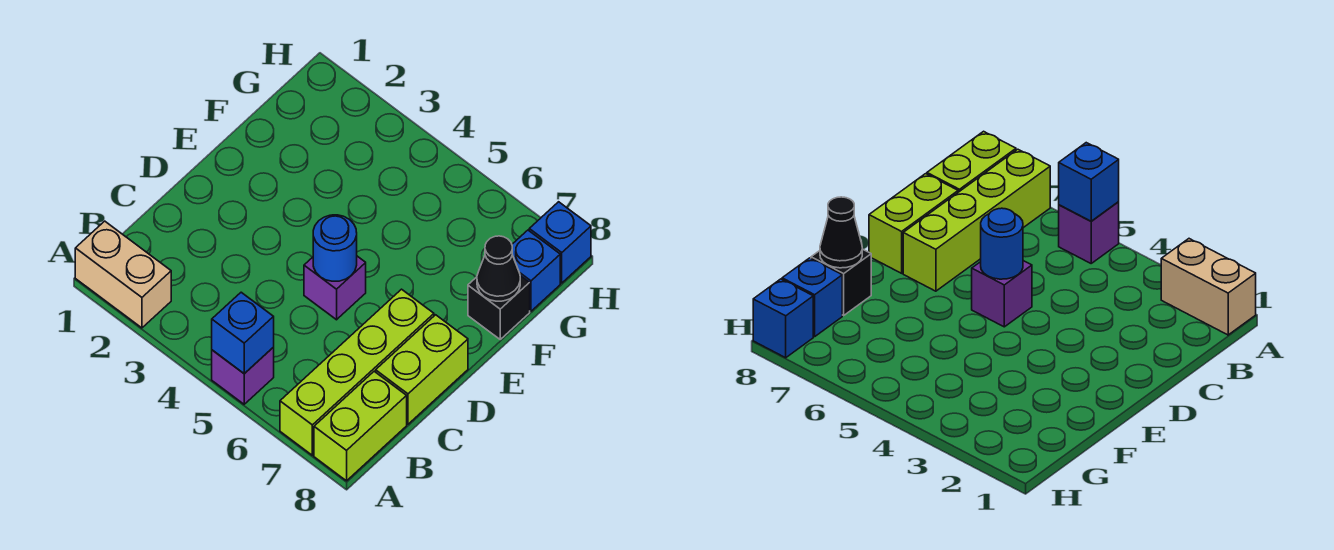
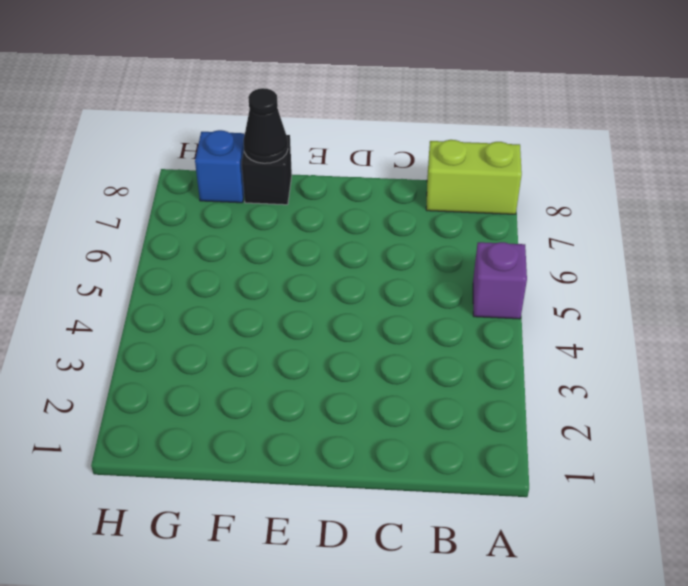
none -> tan 1x2 brick [75,221,171,328]
none -> lime 1x4 brick [280,289,434,455]
none -> lime 1x2 brick [376,315,468,424]

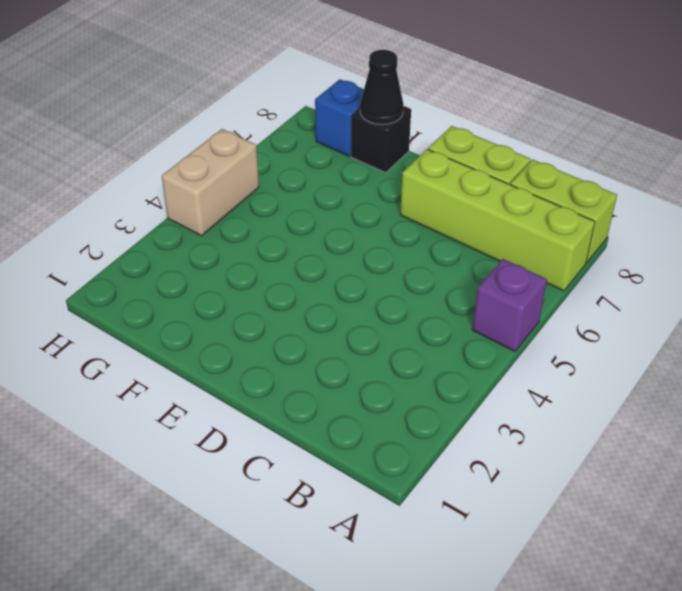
tan 1x2 brick [162,129,259,236] -> tan 1x2 brick moved to [75,221,171,328]
none -> purple 1x1 brick [304,256,366,320]
none -> blue 1x1 brick [529,202,591,283]
none -> blue 1x1 brick [212,292,274,374]

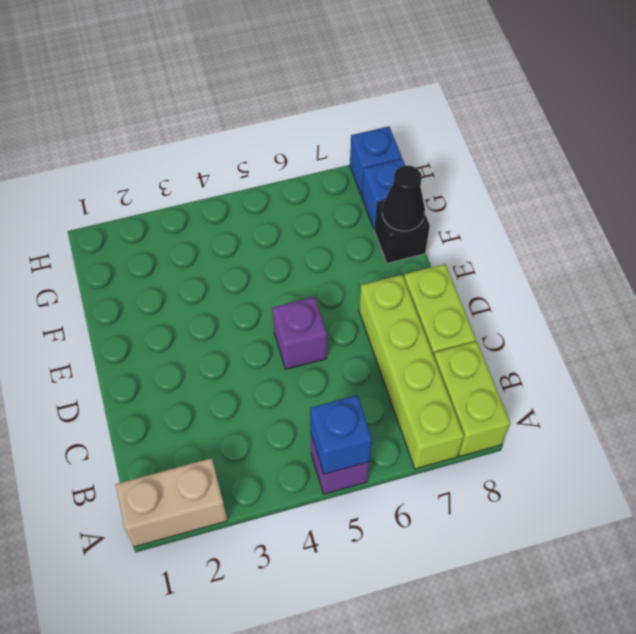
none -> blue 1x1 round brick [313,215,357,281]

